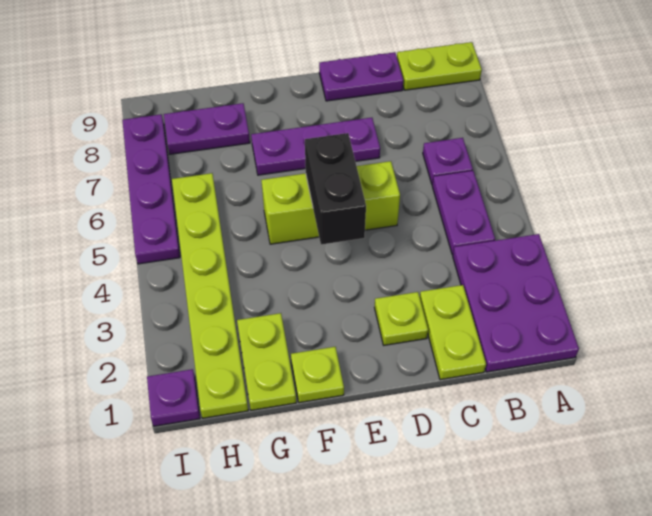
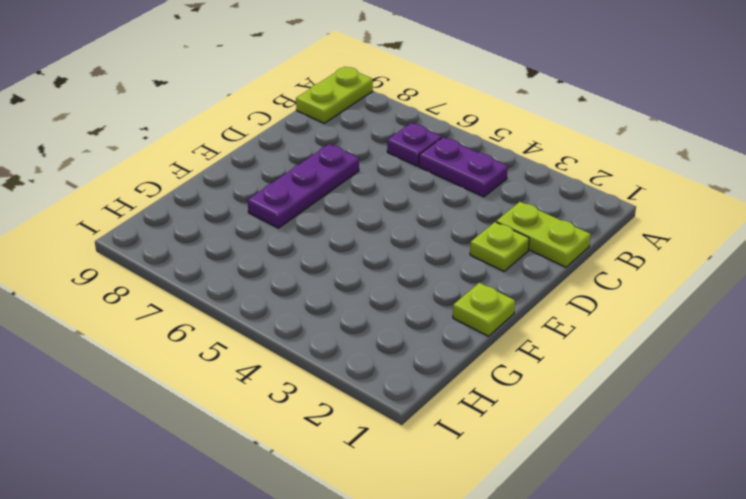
none -> purple 2x3 plate [453,234,579,372]
none -> purple 1x2 plate [319,52,403,101]
none -> lime 1x3 brick [261,161,400,244]

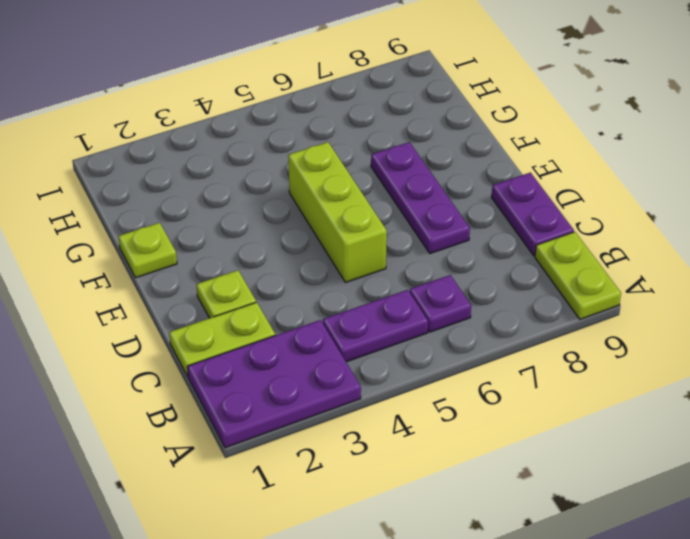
none -> lime 1x2 plate [237,313,296,410]
none -> purple 1x2 plate [164,103,250,154]
none -> lime 1x6 plate [172,173,248,418]

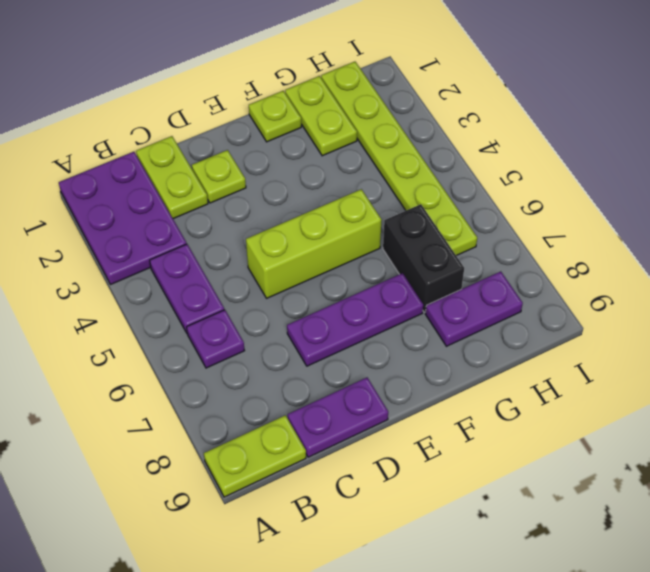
black 1x2 brick [383,204,464,312] -> black 1x2 brick moved to [305,133,366,245]
none -> purple 1x1 plate [147,369,200,426]
none -> purple 1x4 plate [122,114,180,264]

